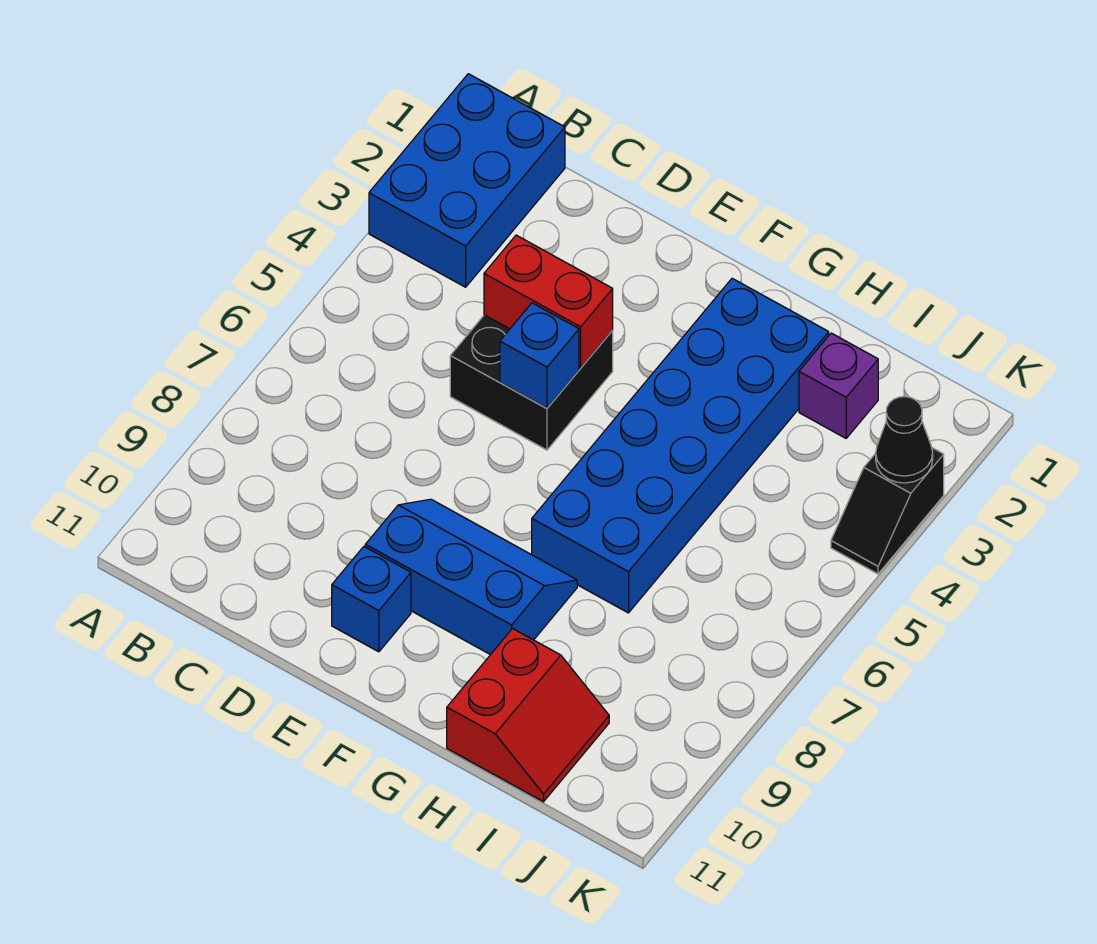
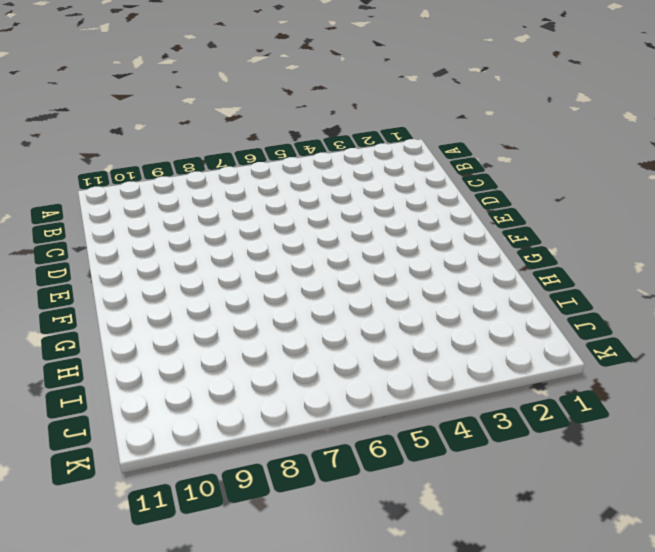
none -> blue 2x3 brick [369,74,565,287]
none -> black 2x2 brick [450,315,613,450]

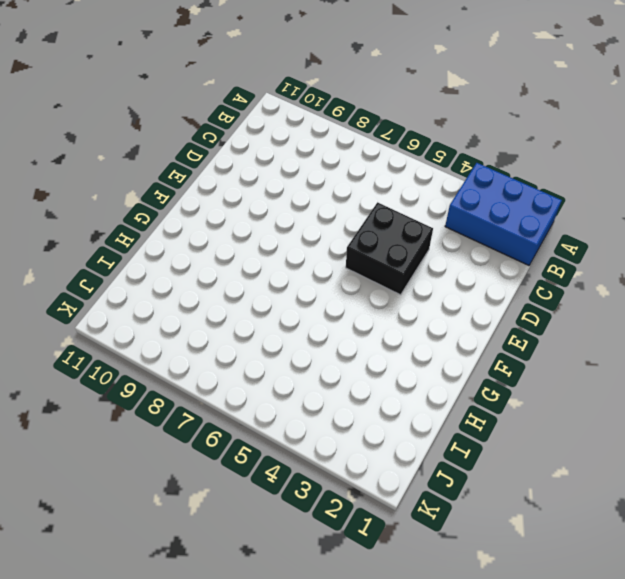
none -> blue 2x3 slope [365,499,577,655]
none -> blue 1x1 brick [332,547,411,652]

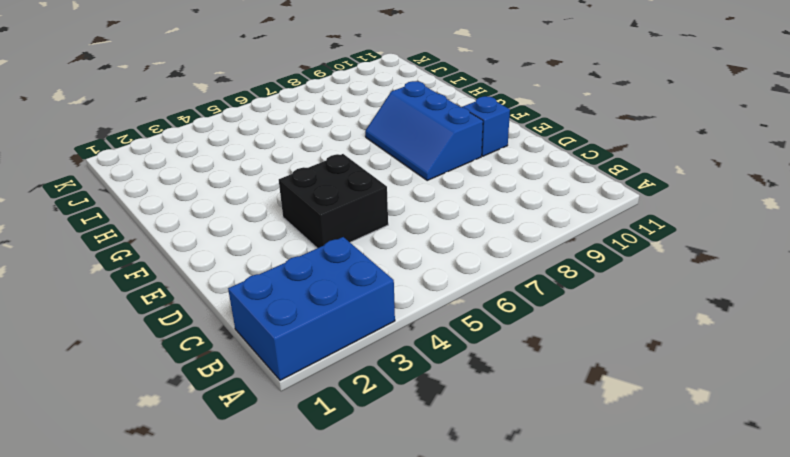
none -> blue 2x6 brick [532,278,829,613]
none -> red 2x2 slope [447,629,609,802]

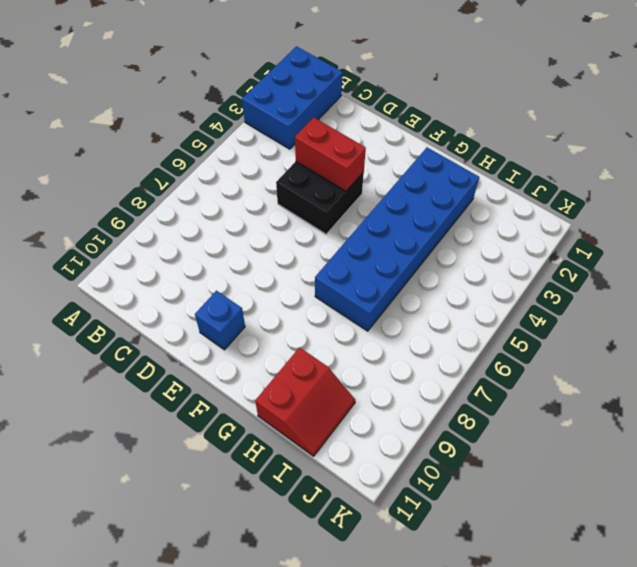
none -> blue 2x3 slope [365,499,577,655]
none -> purple 1x1 brick [799,333,878,438]

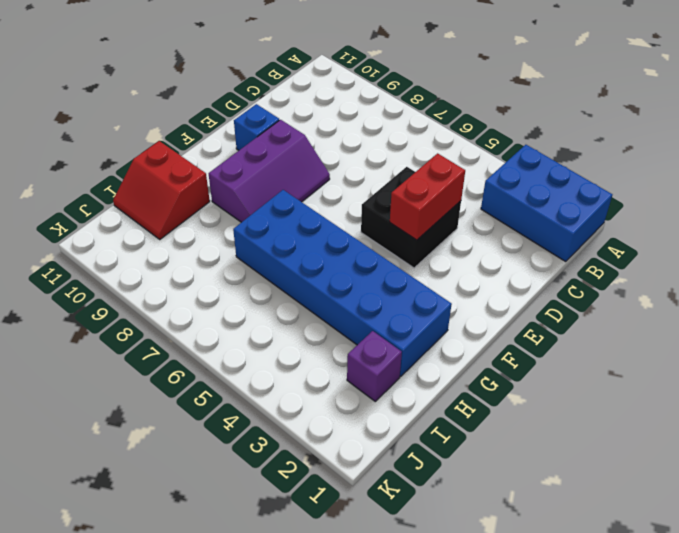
purple 2x3 slope [209,120,330,222] -> blue 2x3 slope [365,499,577,655]
none -> black 1x2 slope [831,448,944,574]
none -> blue 1x1 brick [500,303,579,408]

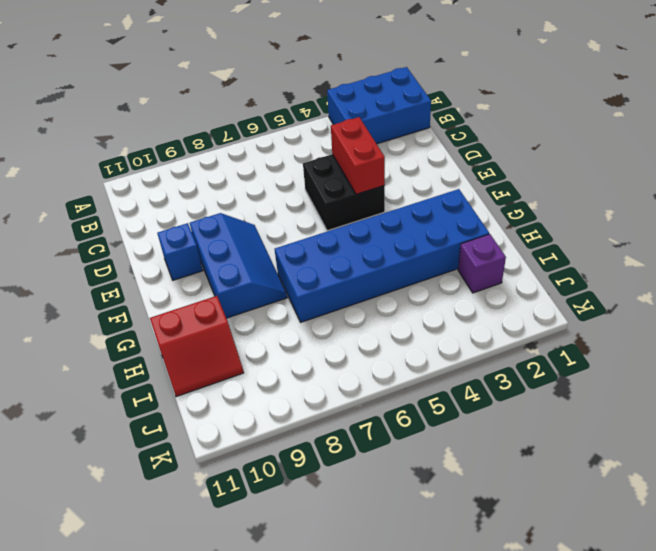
none -> black 1x2 slope [831,448,944,574]
none -> blue 1x1 brick [500,303,579,408]

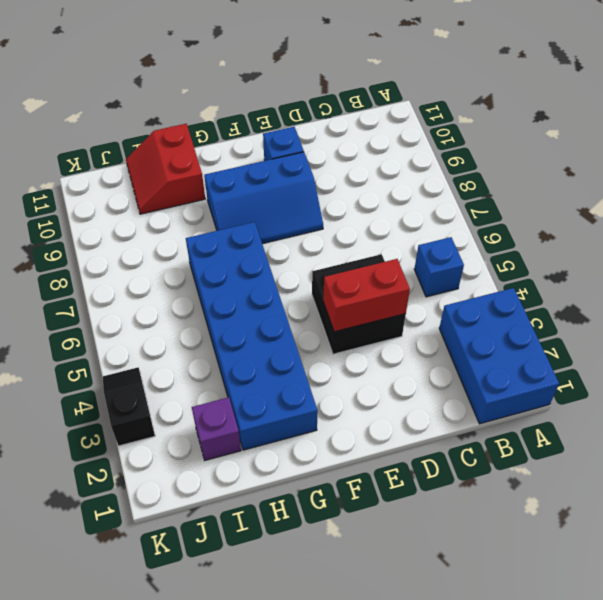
blue 1x1 brick [414,237,464,297] -> blue 1x1 brick moved to [500,303,579,408]
none -> black 1x1 cone [876,397,933,483]

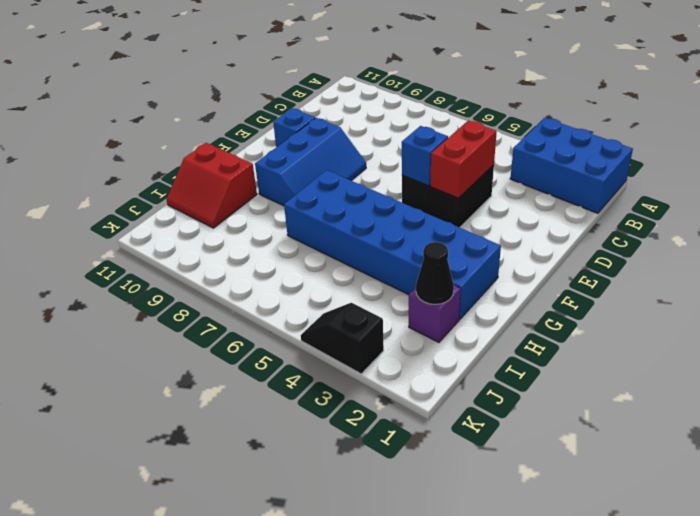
black 1x1 cone [416,242,454,305] -> black 1x1 cone moved to [876,397,933,483]

